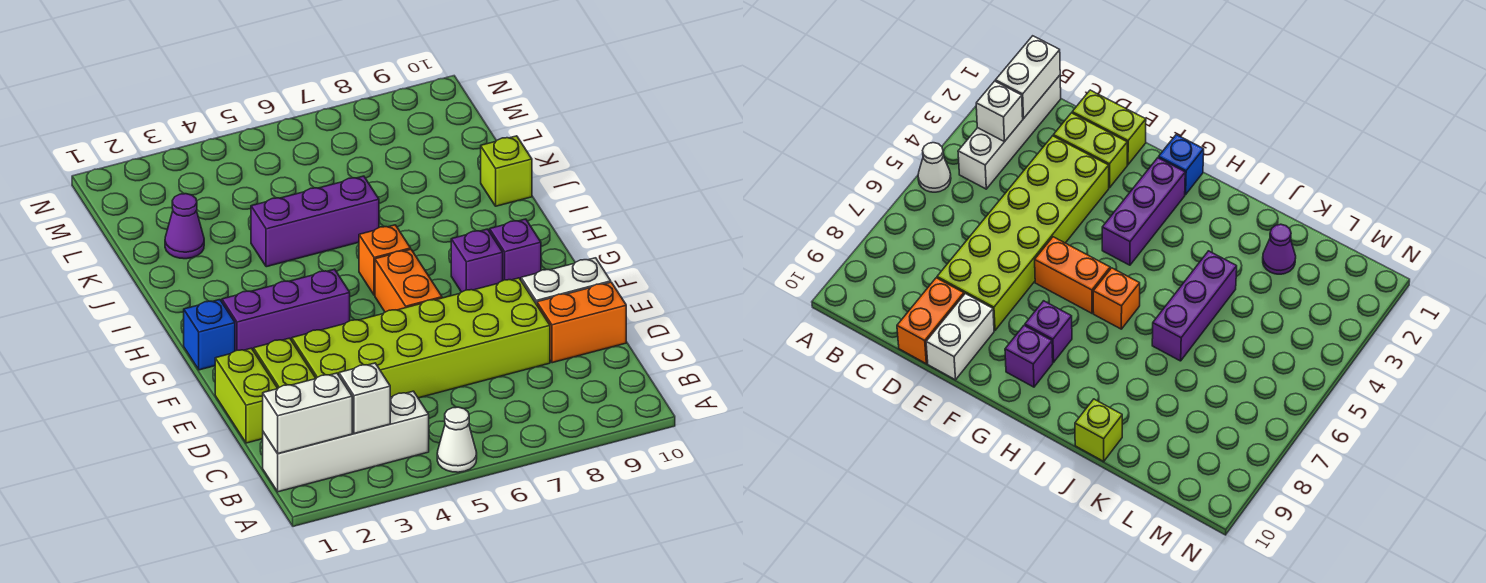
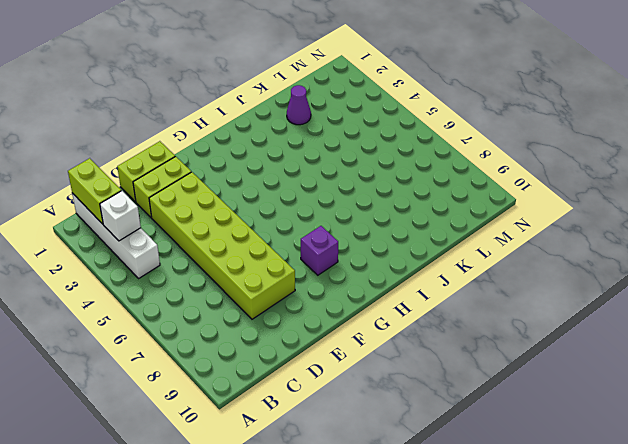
lime 1x2 brick [68,158,121,224] -> white 1x2 brick [263,373,352,453]
none -> white 1x1 cone [437,407,477,472]
none -> orange 1x2 brick [537,282,626,363]
none -> white 1x2 brick [521,258,611,305]

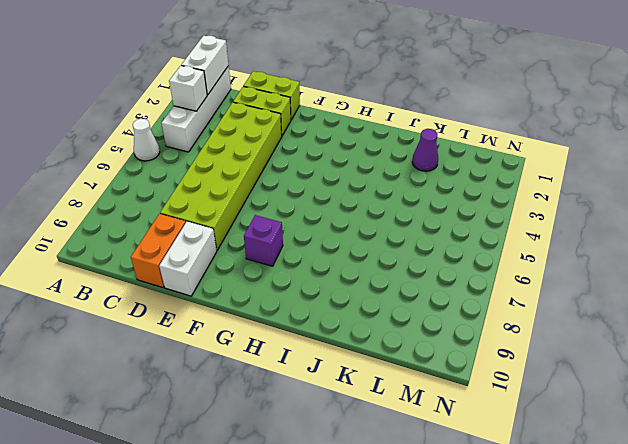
none -> orange 1x2 brick [375,249,442,312]
none -> blue 1x1 brick [184,300,235,370]
none -> purple 1x3 brick [222,269,350,351]

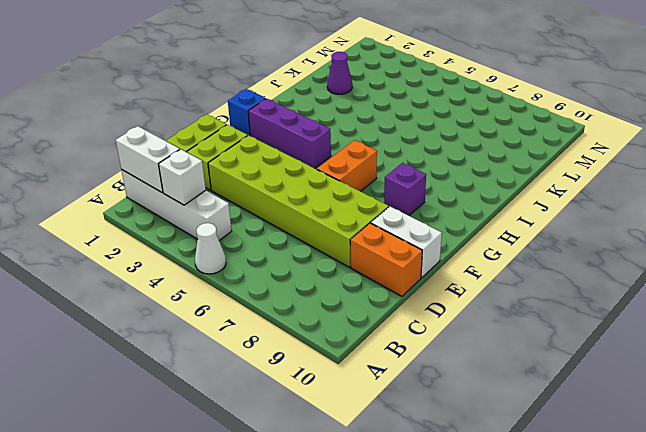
none -> purple 1x1 brick [489,219,541,280]
none -> orange 1x1 brick [359,225,411,295]
none -> purple 1x3 brick [251,176,379,267]

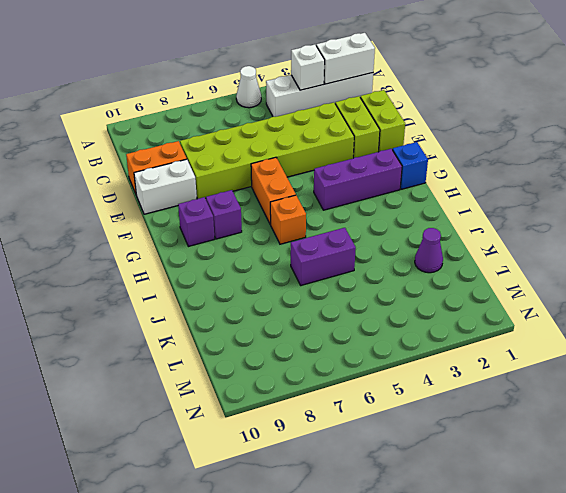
purple 1x2 brick [291,228,356,285] -> purple 1x3 brick [251,176,379,267]
none -> lime 1x1 brick [481,136,532,206]

